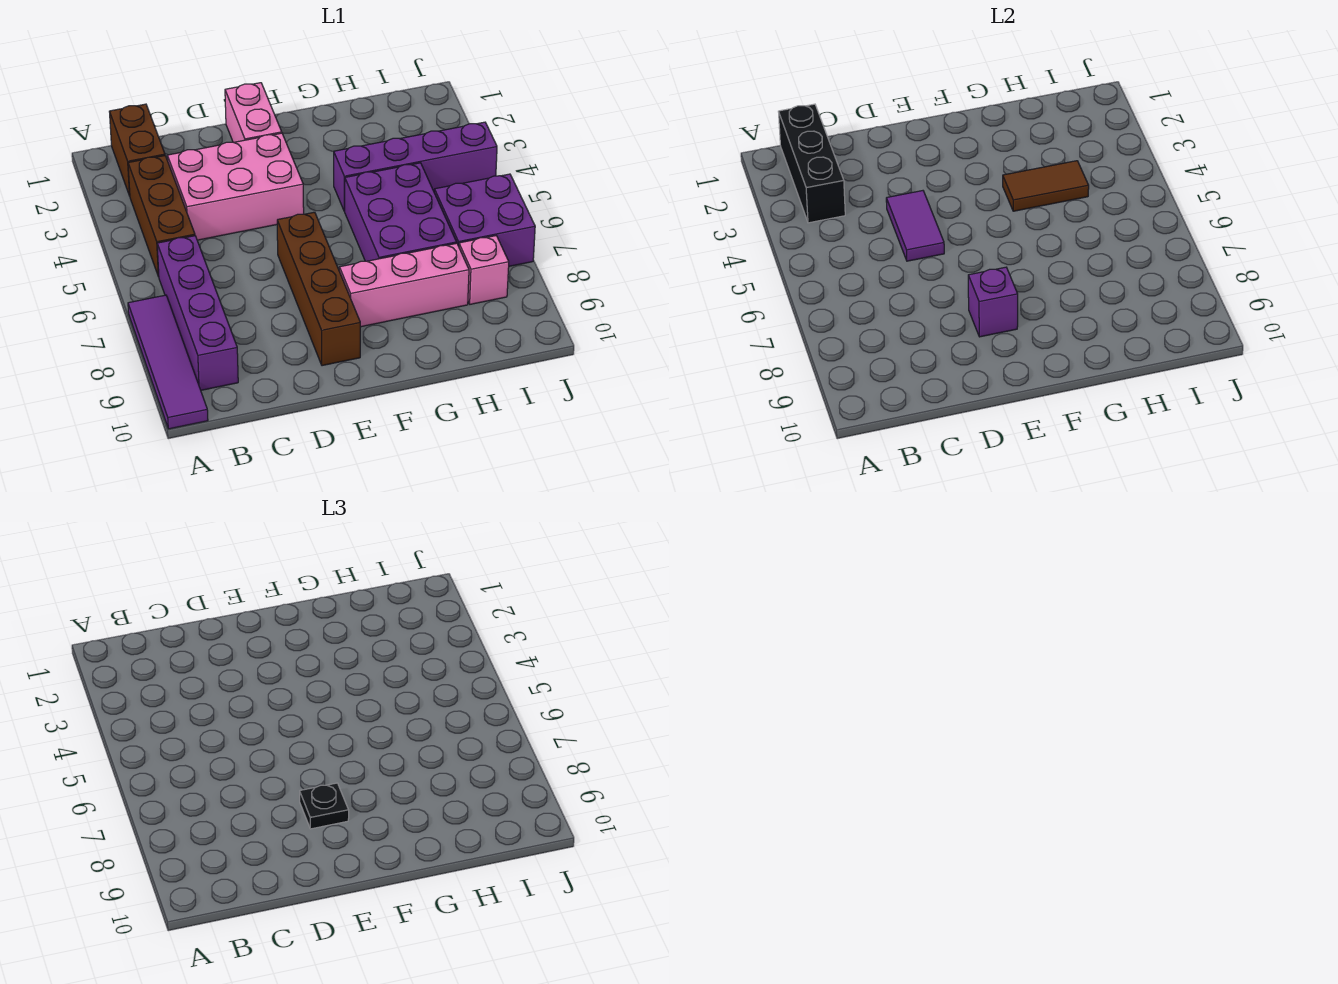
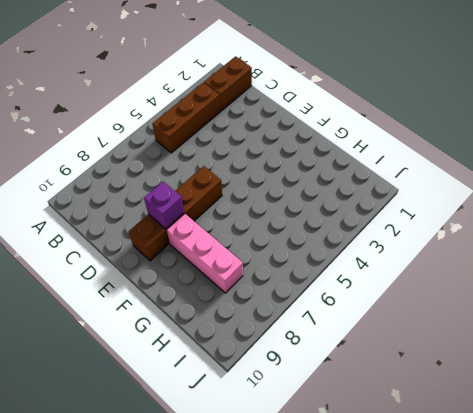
none -> purple 1x4 tile [128,295,208,429]
none -> purple 1x4 brick [157,236,238,390]
none -> pink 2x3 brick [167,133,304,240]

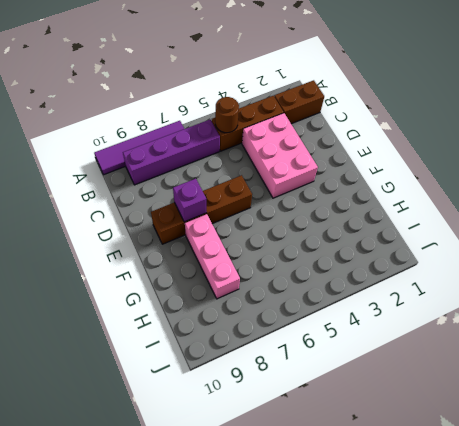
brown 1x1 round brick [215,97,239,133] -> none
none -> pink 1x2 brick [225,83,282,142]
none -> purple 1x4 brick [334,122,497,211]
none -> purple 2x3 brick [345,163,456,261]

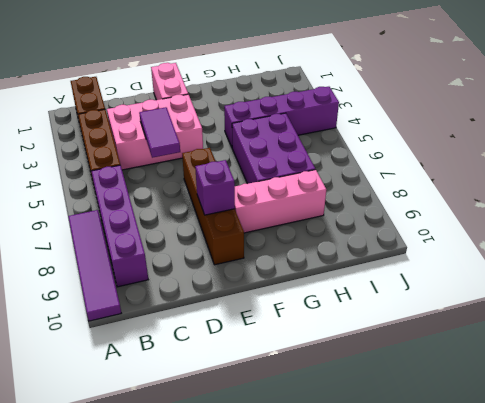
none -> purple 2x2 brick [434,174,535,266]
none -> pink 1x1 brick [459,236,509,304]
none -> black 1x3 brick [778,104,845,223]

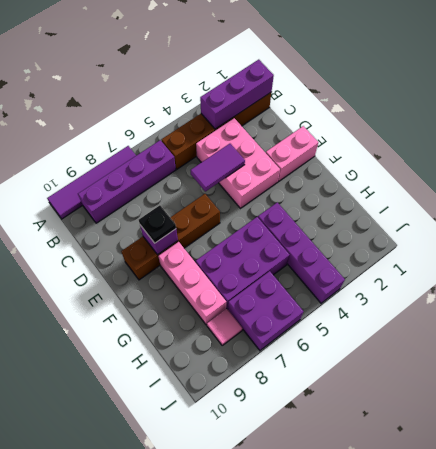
purple 1x3 brick [200,60,274,129] -> black 1x3 brick [778,104,845,223]
pink 1x1 tile [207,309,243,345] -> pink 1x1 brick [459,236,509,304]
none -> brown 1x2 tile [1003,161,1089,211]

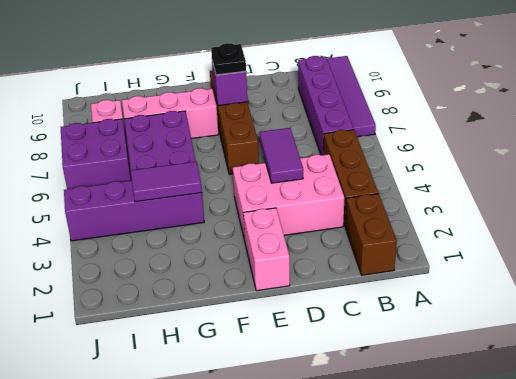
purple 1x2 tile [131,162,202,202] -> brown 1x2 tile [1003,161,1089,211]
none -> black 1x3 brick [778,104,845,223]

